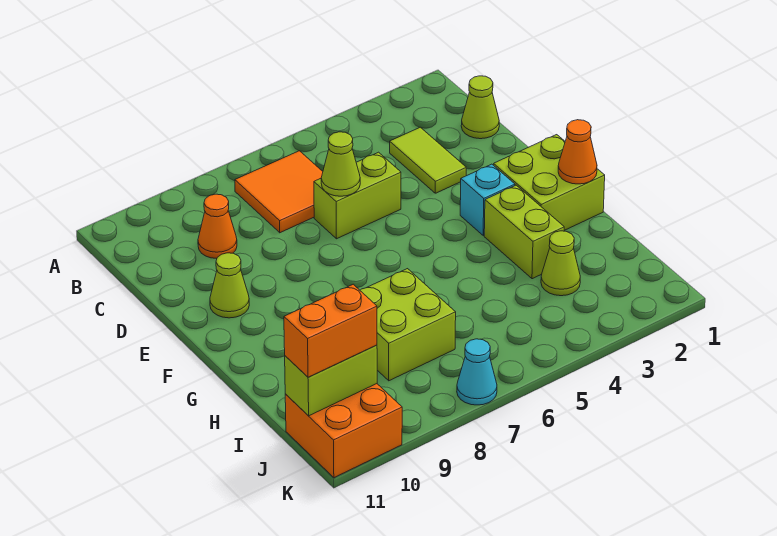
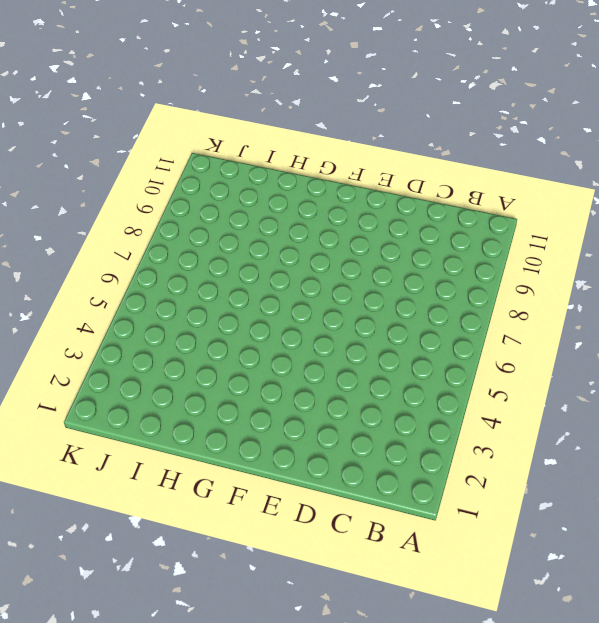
none -> orange 2x2 tile [235,151,323,233]
none -> lime 1x1 cone [461,76,499,139]
none -> lime 1x2 tile [390,127,466,193]

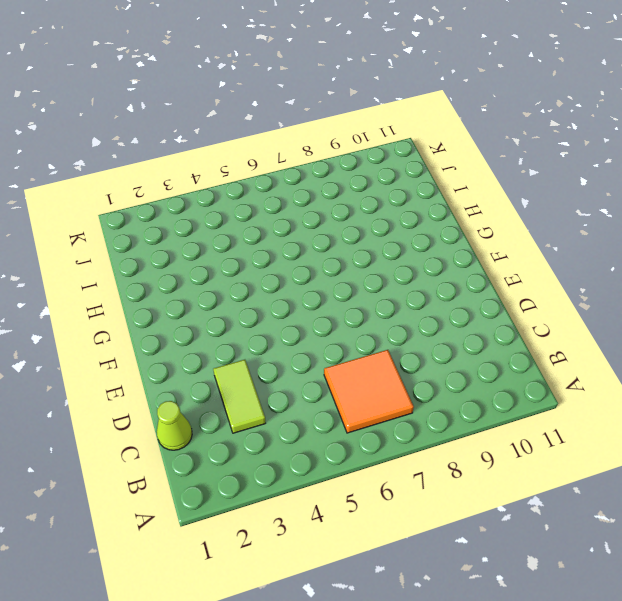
none -> orange 1x1 cone [198,194,237,259]
none -> lime 1x2 brick [314,152,401,239]
none -> lime 1x1 cone [210,253,249,318]

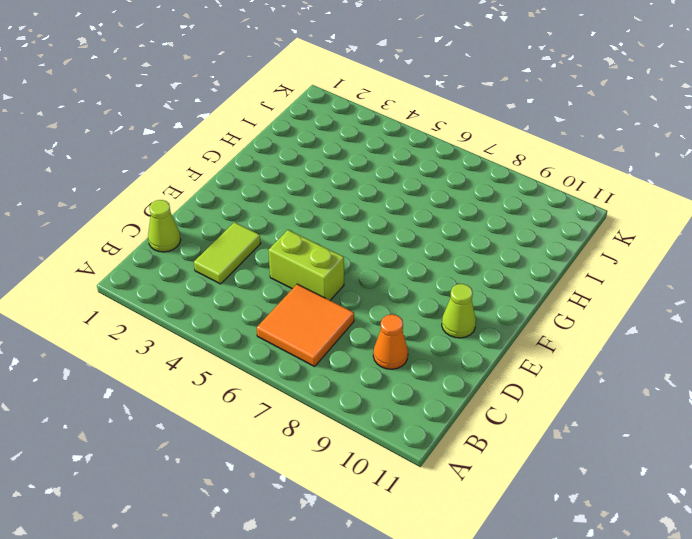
none -> lime 2x2 brick [494,135,605,230]
none -> cyan 1x1 brick [460,164,515,235]
none -> lime 1x2 brick [484,185,564,279]

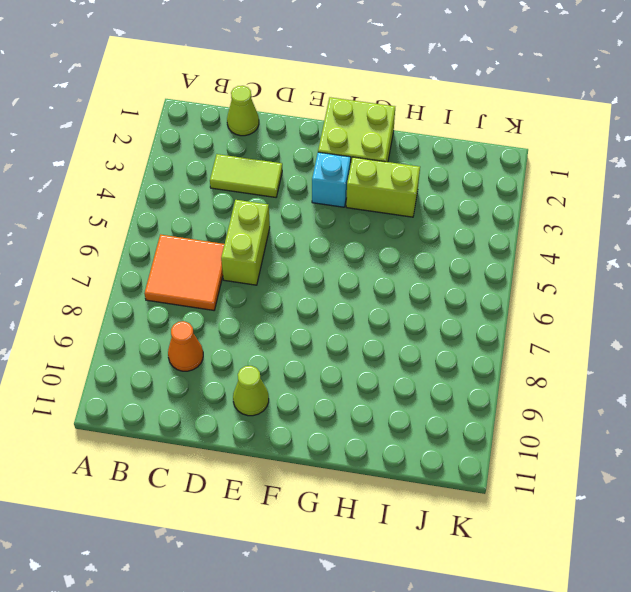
none -> lime 2x2 brick [360,269,456,381]
none -> lime 1x1 cone [541,231,580,296]
none -> orange 2x2 brick [285,384,402,478]

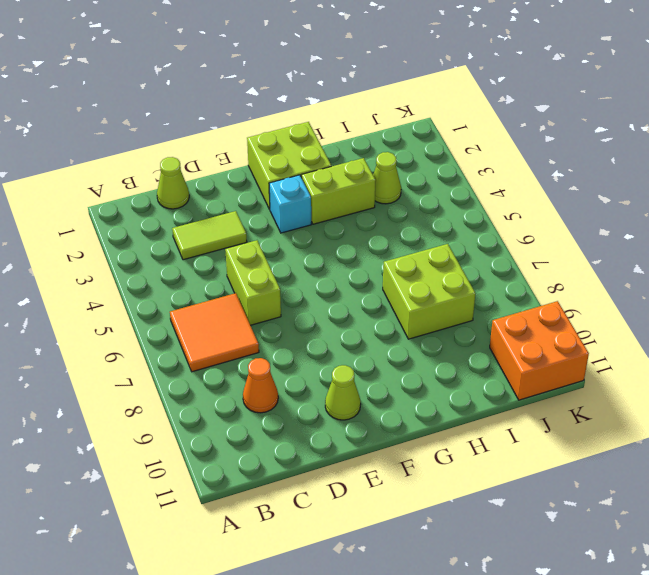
none -> cyan 1x1 cone [457,339,497,405]
none -> lime 1x1 cone [321,132,360,196]
none -> orange 1x1 cone [558,120,597,184]

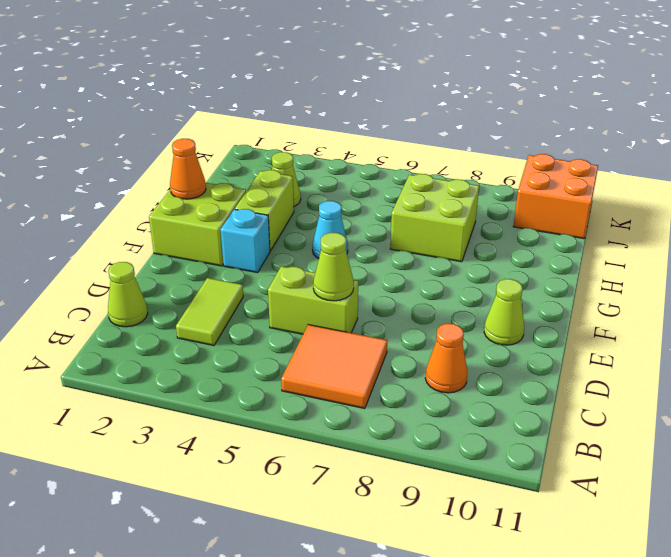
cyan 1x1 cone [312,201,348,258] -> cyan 1x1 cone moved to [457,339,497,405]
none -> lime 1x2 brick [285,345,377,416]
none -> orange 1x2 brick [284,284,377,377]

